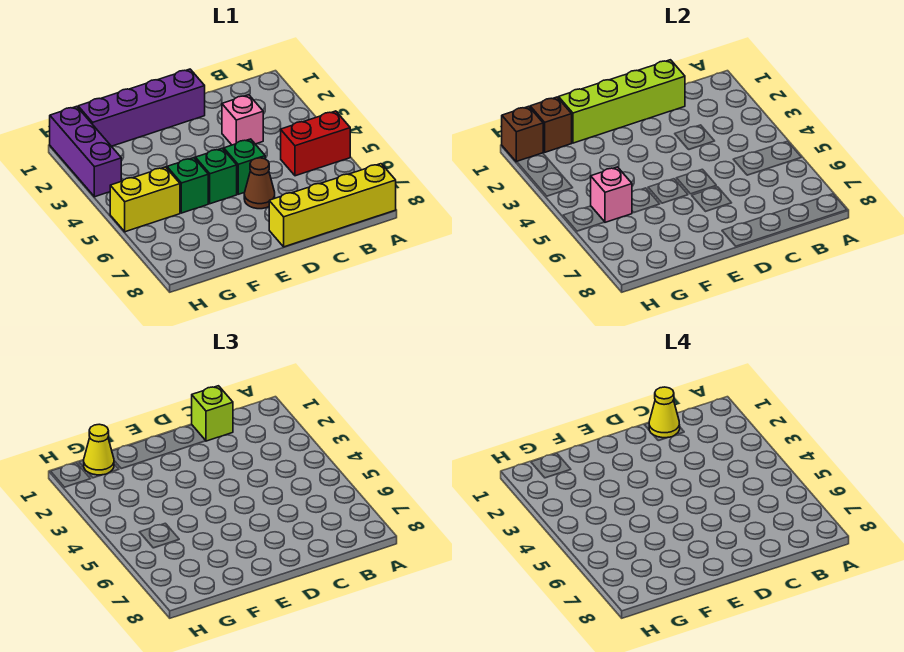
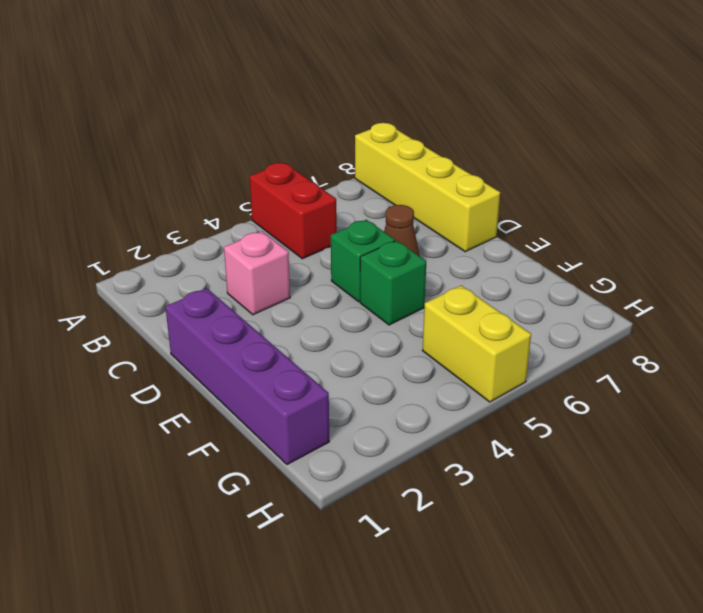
none -> green 1x1 brick [167,158,208,213]
none -> purple 1x3 brick [50,106,121,197]
none -> lime 1x4 brick [559,60,685,143]

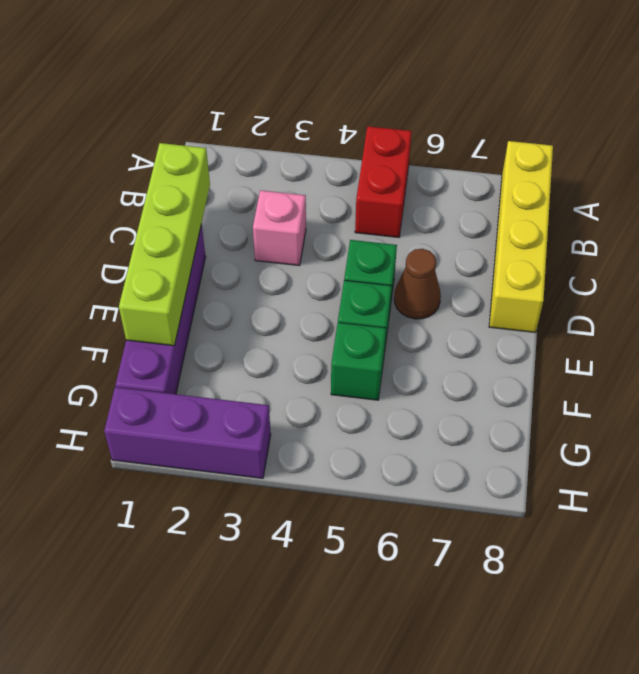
none -> yellow 1x2 brick [110,167,180,232]
none -> brown 1x1 brick [530,97,572,152]
none -> pink 1x1 brick [591,167,632,222]

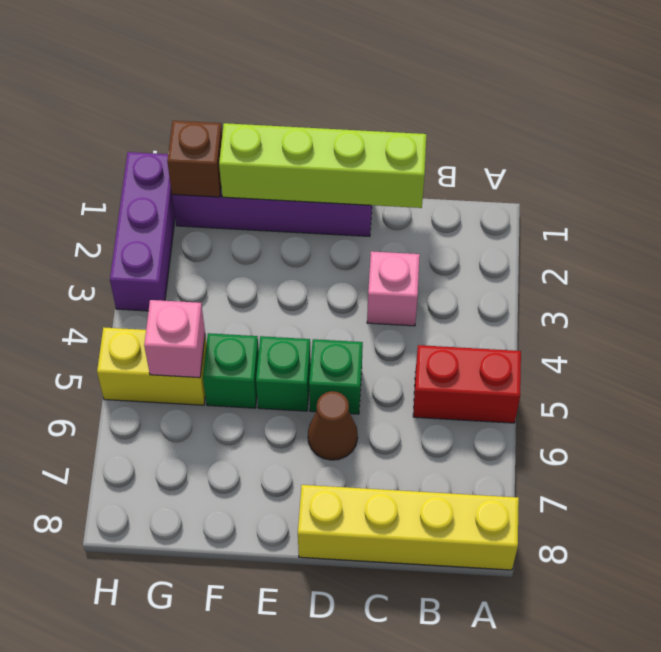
none -> brown 1x1 brick [502,106,543,162]
none -> lime 1x1 brick [192,386,233,441]
none -> yellow 1x1 cone [84,424,114,475]

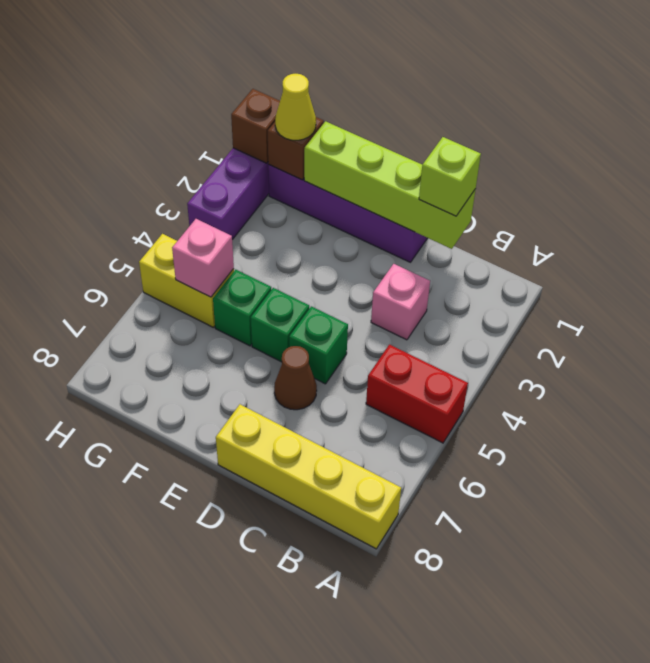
none -> yellow 1x1 cone [649,387,680,438]

